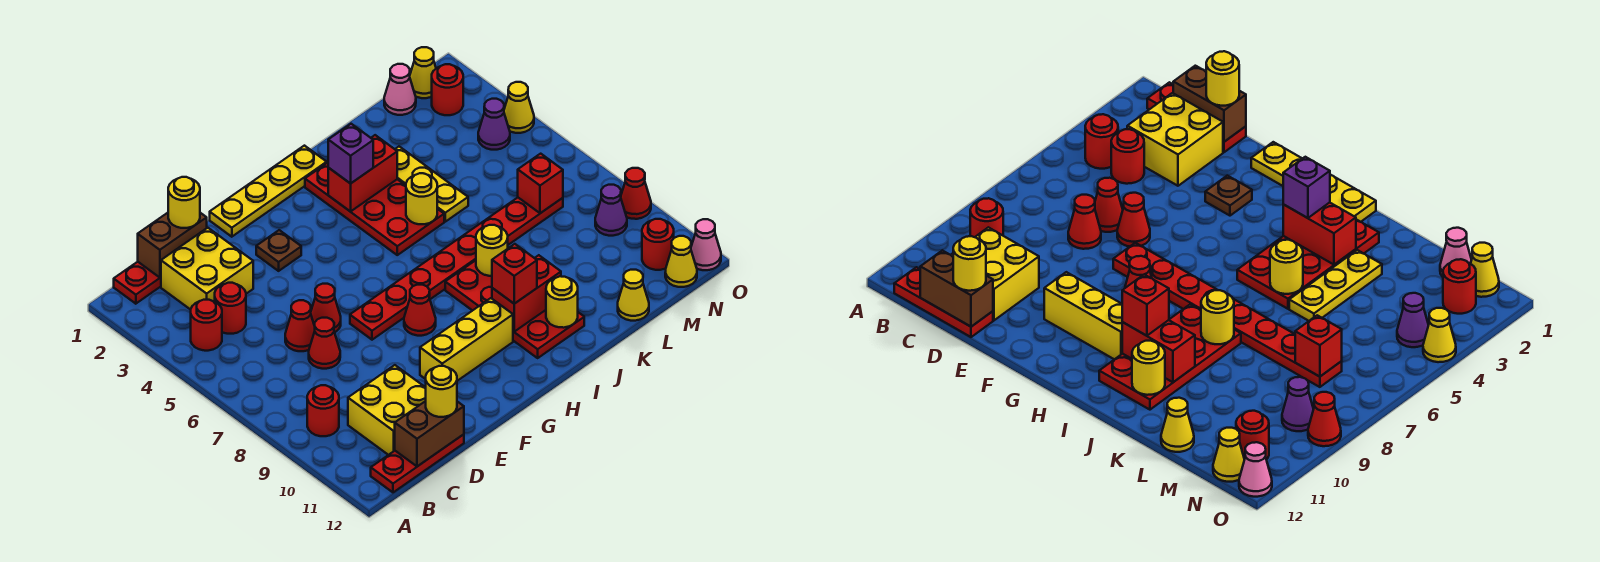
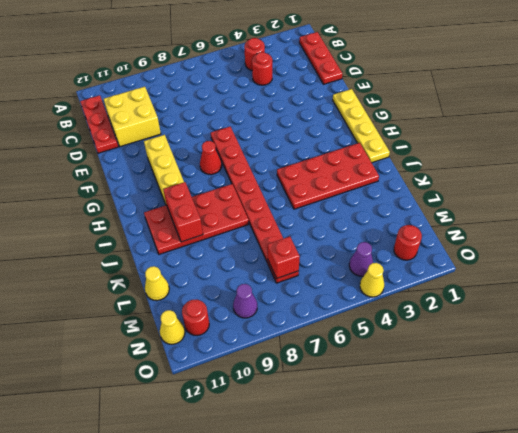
none -> red 1x1 round brick [307,385,339,436]
none -> yellow 2x2 brick [161,228,253,310]
none -> red 1x1 cone [285,300,315,351]
none -> red 1x1 cone [309,318,340,369]

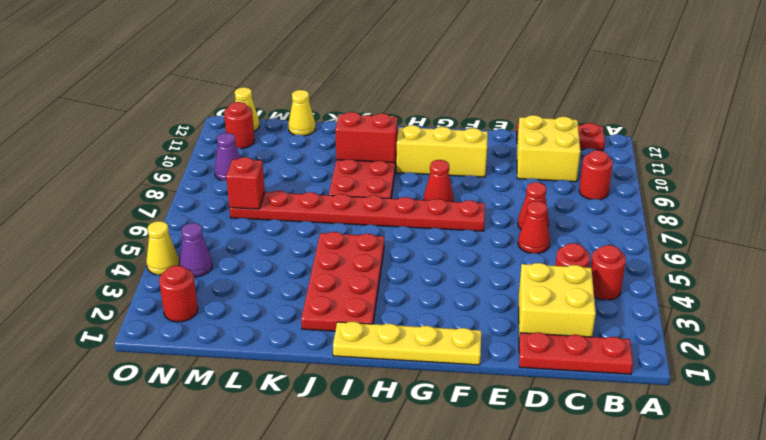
none -> red 1x1 cone [311,284,341,332]
none -> brown 1x1 plate [256,230,301,271]
none -> yellow 1x3 plate [395,147,468,222]
none -> pink 1x1 cone [384,64,416,115]

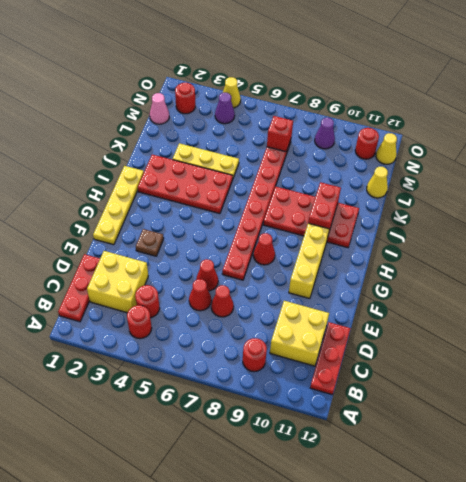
none -> yellow 1x1 cone [410,47,436,98]
none -> red 1x1 cone [621,168,651,219]
none -> pink 1x1 cone [691,219,721,270]
none -> brown 1x2 brick [138,213,207,278]

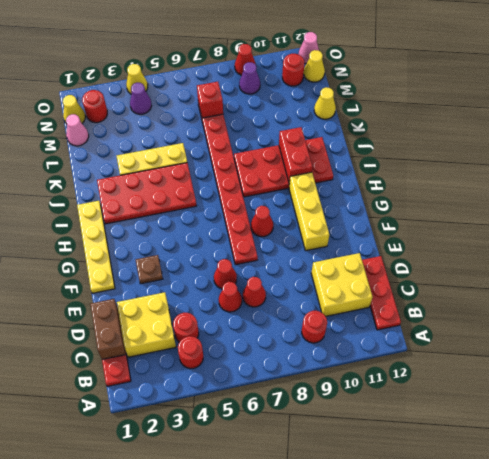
none -> brown 1x2 brick [395,401,464,466]
none -> red 1x2 brick [328,135,397,212]
none -> yellow 1x1 round brick [406,173,437,224]
none -> yellow 1x1 round brick [476,225,508,276]

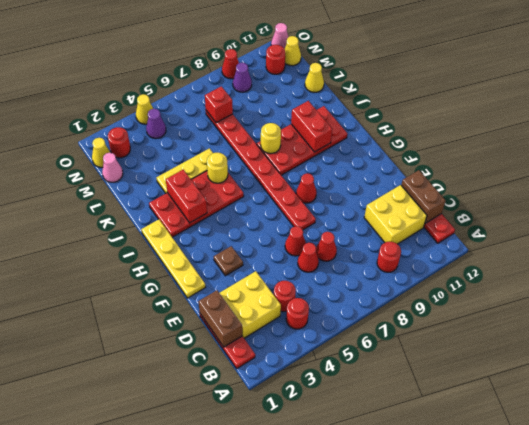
none -> yellow 1x3 brick [420,298,513,381]
none -> yellow 1x1 round brick [546,276,578,328]
none -> yellow 1x1 round brick [168,177,200,228]
none -> yellow 1x1 round brick [426,366,457,417]

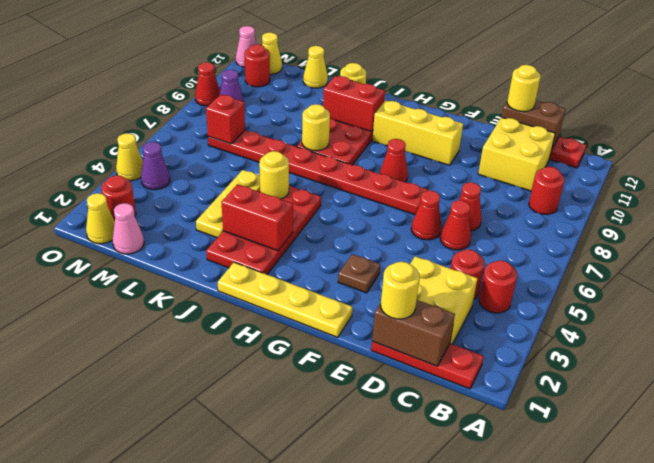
none -> purple 1x1 brick [328,124,373,184]
none -> red 1x1 brick [492,244,537,304]

